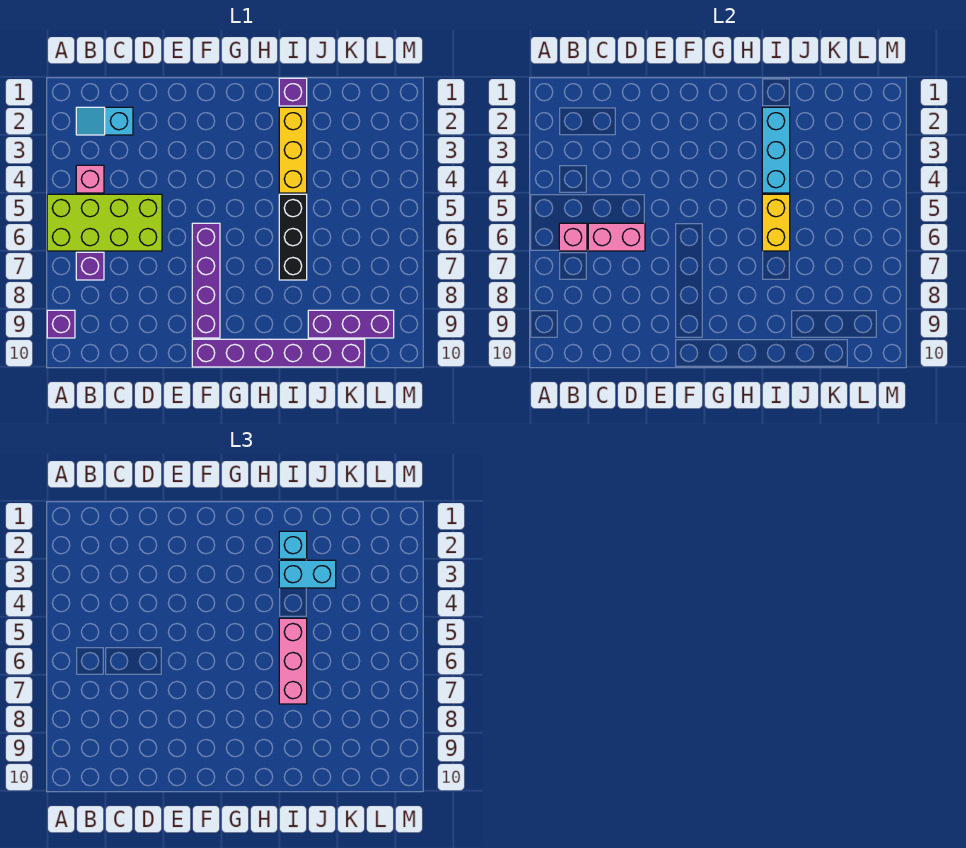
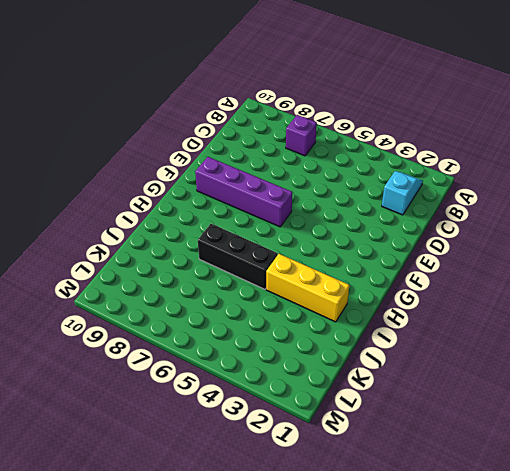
none -> lime 2x4 brick [47,194,162,251]
none -> purple 1x1 brick [47,310,75,338]
none -> pink 1x1 brick [76,165,104,193]

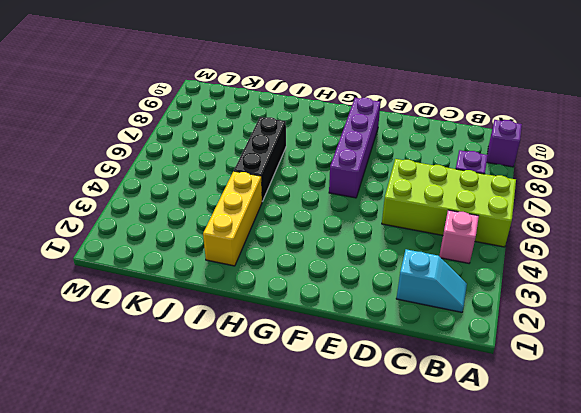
none -> purple 1x6 brick [192,339,365,367]
none -> purple 1x1 brick [279,78,307,106]
none -> purple 1x3 brick [308,310,394,338]

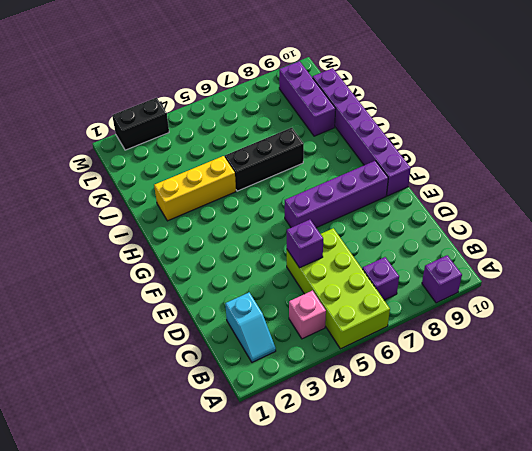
purple 1x1 brick [287,220,323,268] -> purple 1x1 brick moved to [279,78,307,106]
black 1x2 brick [112,97,169,150] -> none
none -> pink 1x1 brick [559,223,587,251]
none -> pink 1x2 brick [588,223,645,251]
none -> cyan 1x3 brick [762,107,790,193]

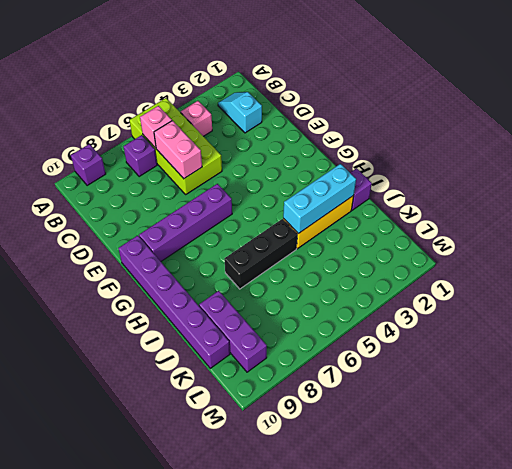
none -> yellow 1x2 brick [762,194,790,251]
none -> cyan 1x1 brick [279,531,307,559]
none -> cyan 1x2 brick [279,560,336,588]

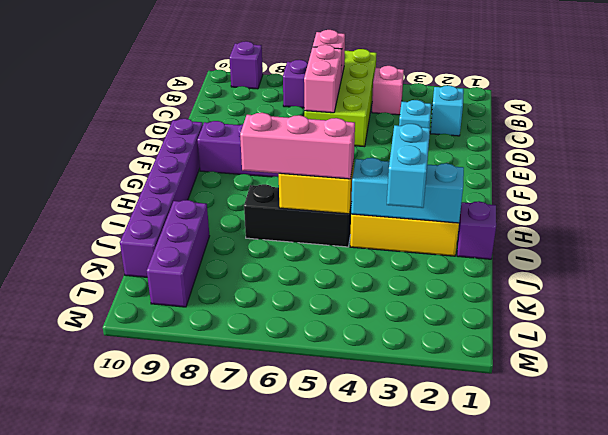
cyan 1x1 brick [399,100,431,128] -> cyan 1x1 brick moved to [279,531,307,559]

